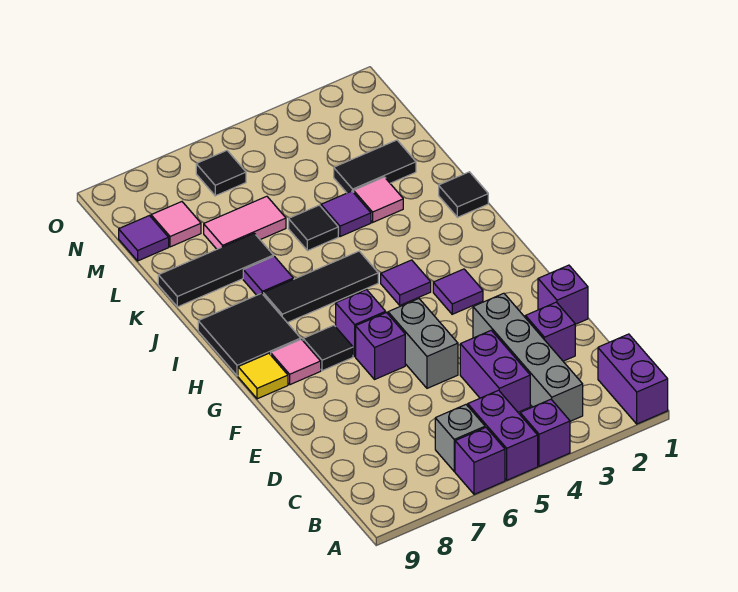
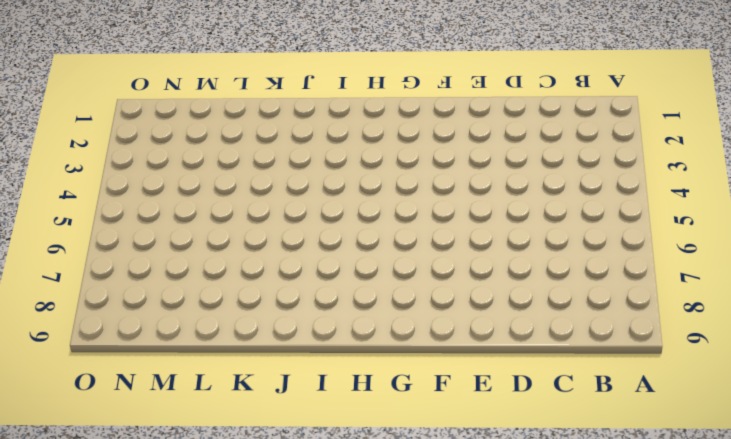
none -> purple 1x2 brick [598,334,668,424]
none -> purple 1x1 brick [520,399,570,466]
none -> purple 1x2 brick [468,390,538,480]
none -> purple 1x1 brick [455,428,505,494]

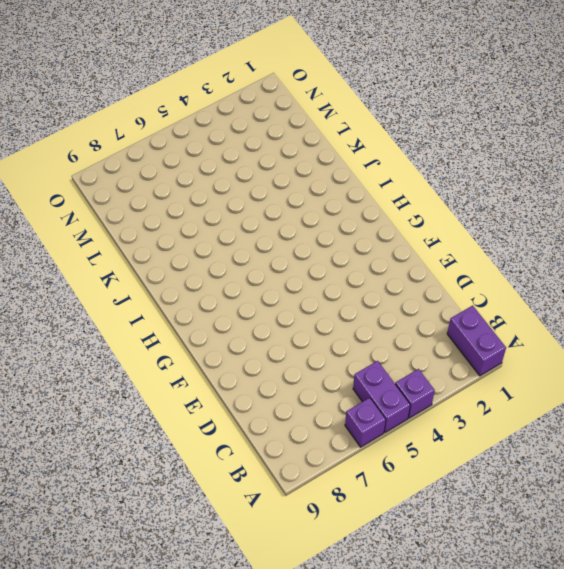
none -> grey 1x4 brick [473,293,583,421]
none -> grey 1x1 brick [435,405,485,471]
none -> purple 1x2 brick [460,330,530,412]
none -> purple 1x1 brick [525,302,575,361]

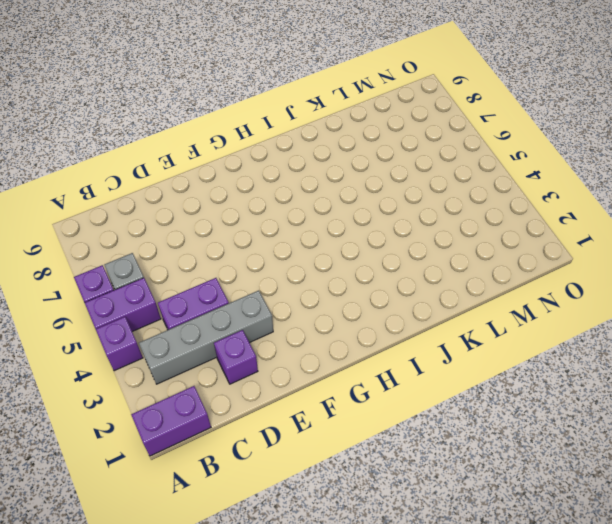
none -> purple 1x1 brick [538,265,588,324]
none -> grey 1x2 brick [388,299,458,388]
none -> purple 1x1 brick [356,313,405,379]
none -> purple 1x1 tile [433,269,483,314]

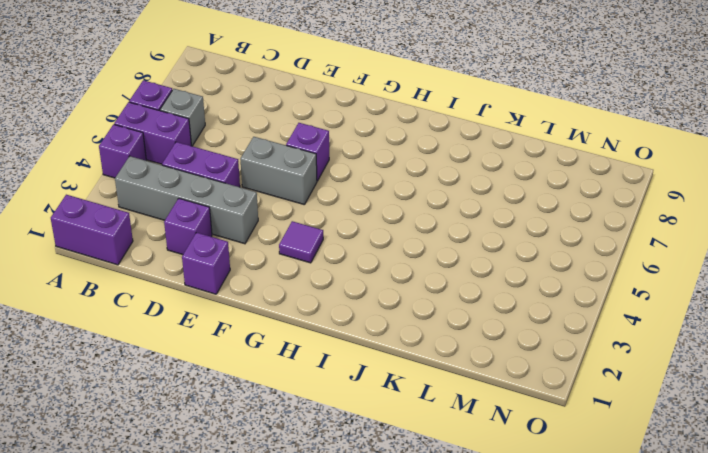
none -> purple 1x1 brick [336,290,386,356]
none -> black 1x1 tile [303,325,353,371]
none -> pink 1x1 tile [271,339,321,385]
none -> yellow 1x1 tile [238,353,288,399]

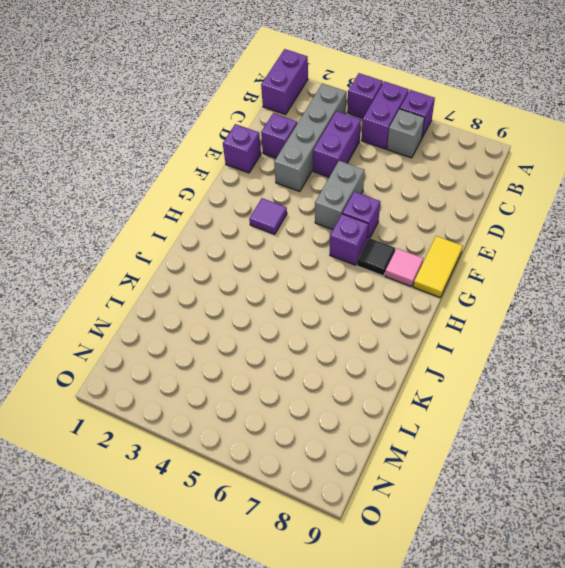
yellow 1x2 tile [413,236,463,297] -> yellow 1x1 tile [238,353,288,399]
none -> purple 1x1 tile [381,260,431,305]
none -> black 2x2 tile [198,293,301,376]
none -> black 1x3 tile [263,251,378,323]
none -> black 1x1 tile [439,172,488,217]

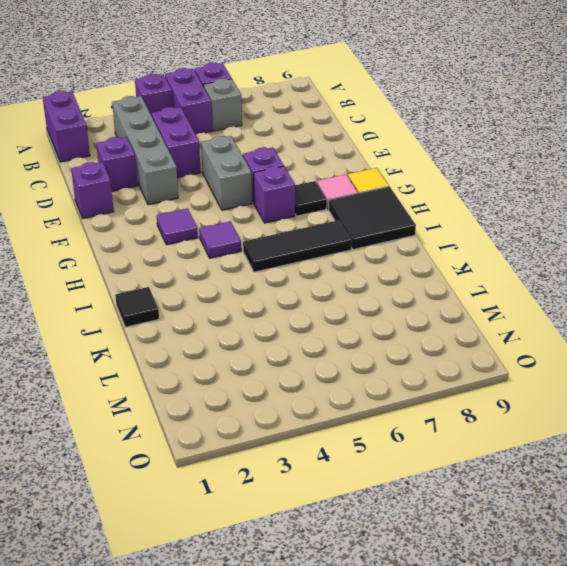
none -> purple 1x1 tile [243,256,293,295]
none -> pink 1x1 tile [354,177,403,222]
none -> purple 1x1 tile [321,191,371,237]
none -> black 1x1 tile [289,205,338,251]

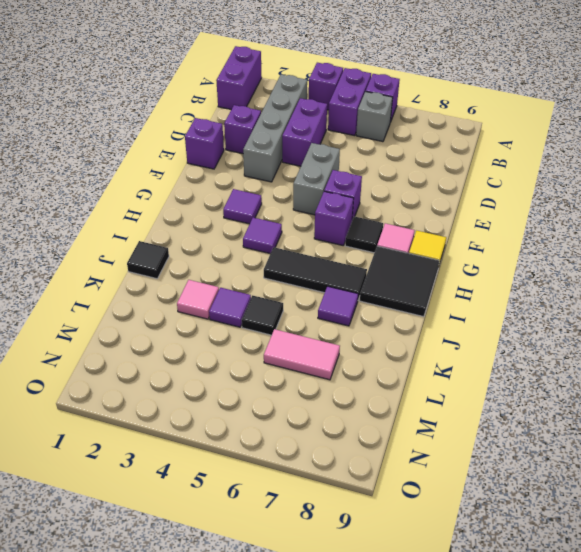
none -> black 1x3 tile [158,233,273,307]
none -> black 1x2 tile [334,140,416,193]
none -> pink 1x1 tile [151,202,201,247]
none -> purple 1x1 tile [119,216,169,261]

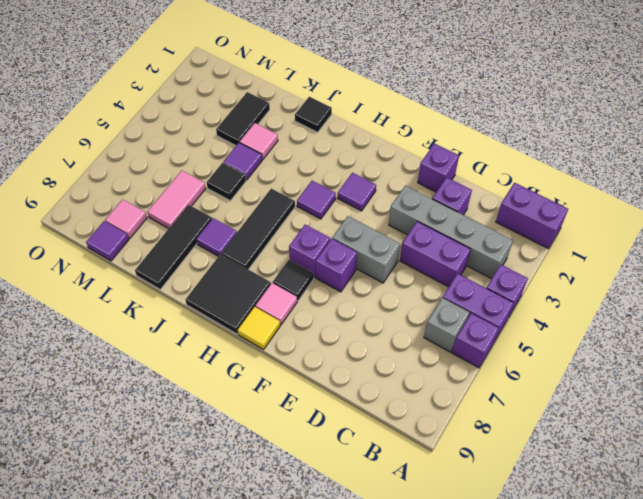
none -> black 1x1 tile [196,151,246,196]

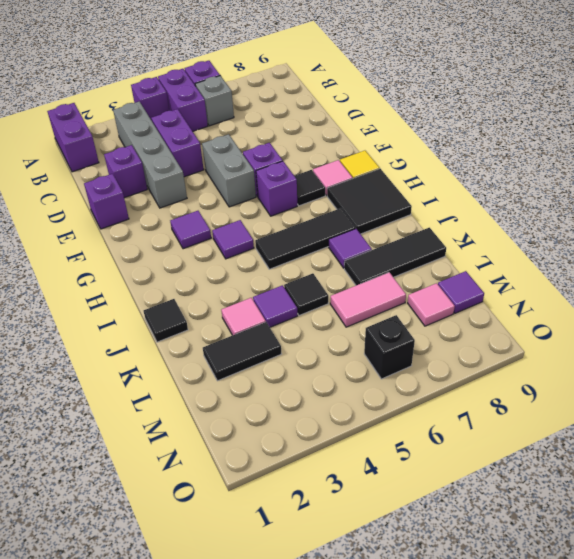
black 1x1 brick [364,315,415,379] -> black 1x1 tile [196,151,246,196]

